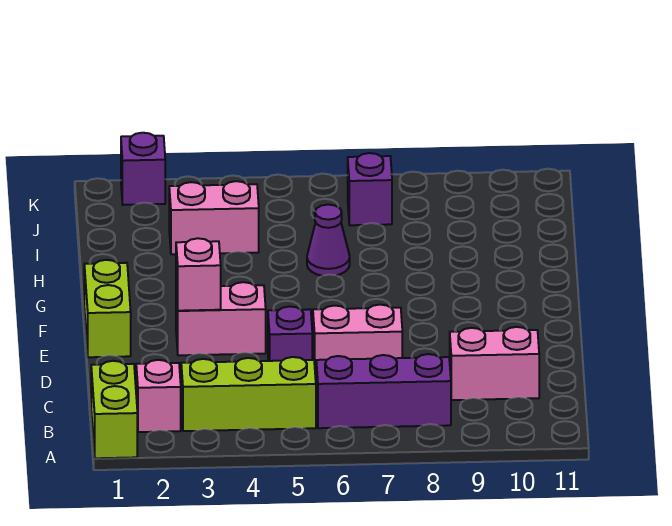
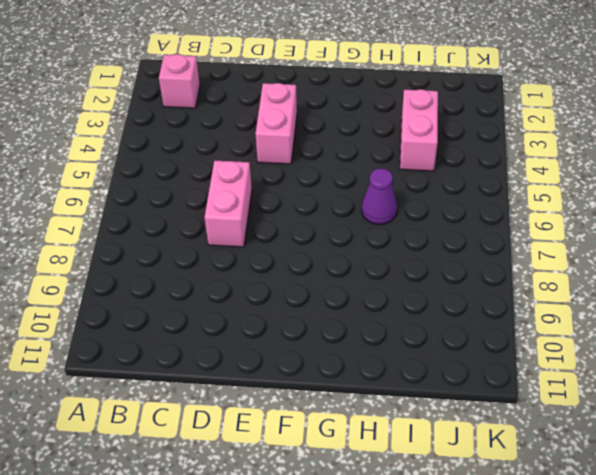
none -> lime 1x2 brick [91,361,137,458]
none -> lime 1x3 brick [181,357,316,431]
none -> purple 1x3 brick [316,354,451,428]

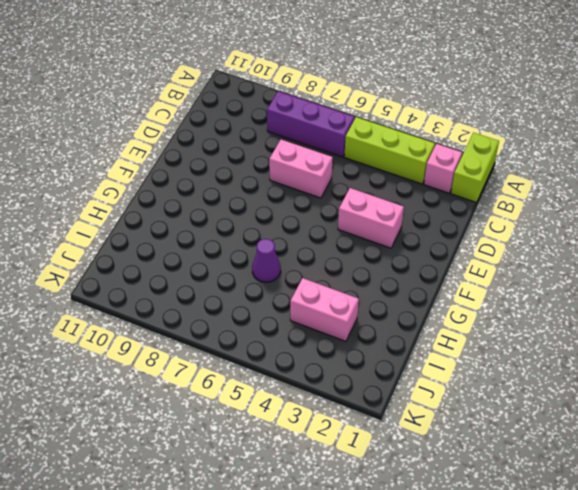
none -> pink 1x2 brick [450,327,539,400]
none -> purple 1x1 brick [268,306,312,361]
none -> lime 1x2 brick [84,260,131,357]

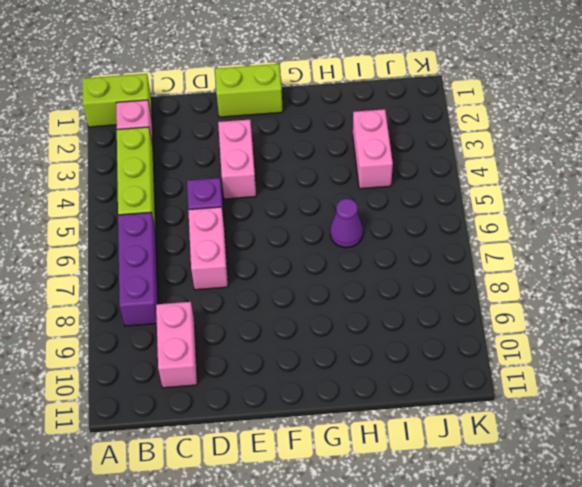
none -> purple 1x1 brick [348,153,392,225]
none -> purple 1x1 brick [121,133,165,205]
none -> pink 1x1 brick [176,238,221,311]

